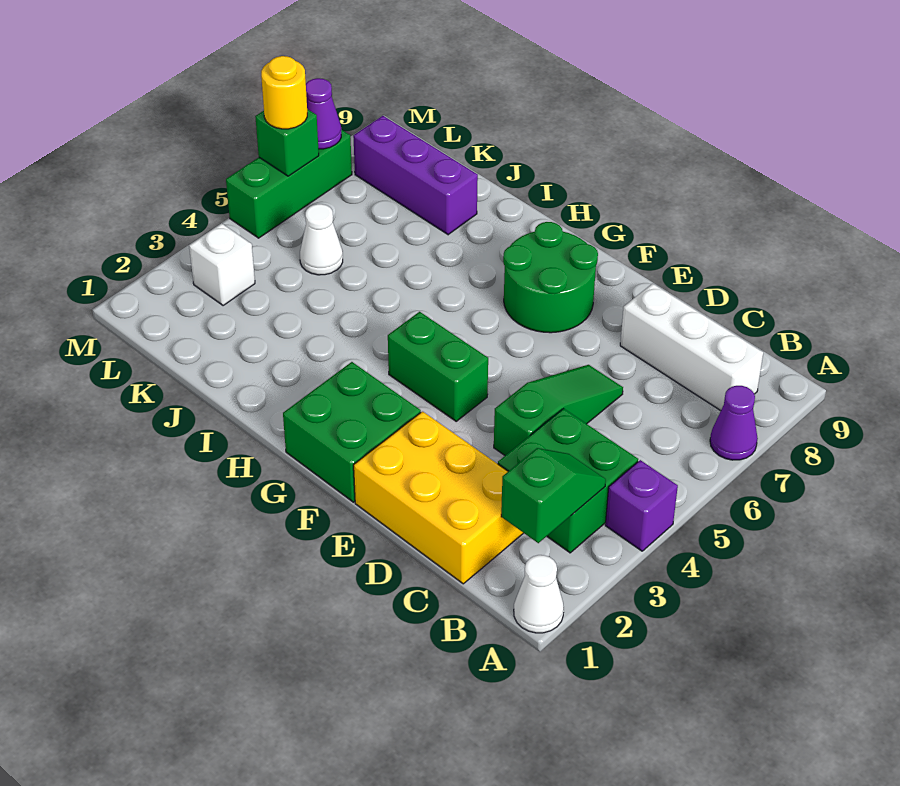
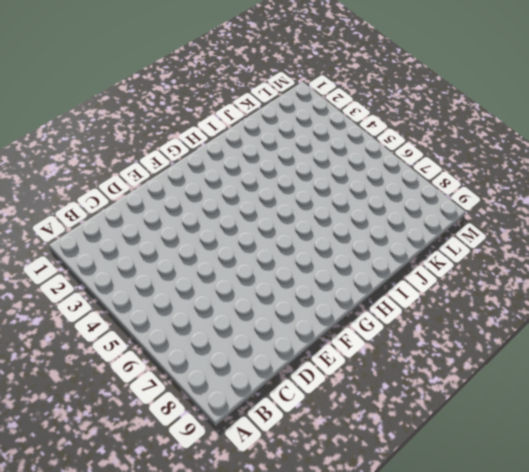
none -> white 1x1 cone [514,555,564,633]
none -> purple 1x1 brick [605,460,678,551]
none -> purple 1x1 cone [710,386,758,460]

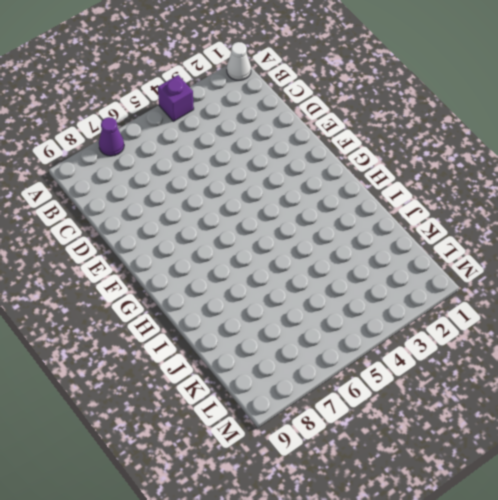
none -> green 2x2 brick [498,409,638,553]
none -> white 1x3 brick [620,283,763,411]
none -> yellow 2x3 brick [354,412,523,584]

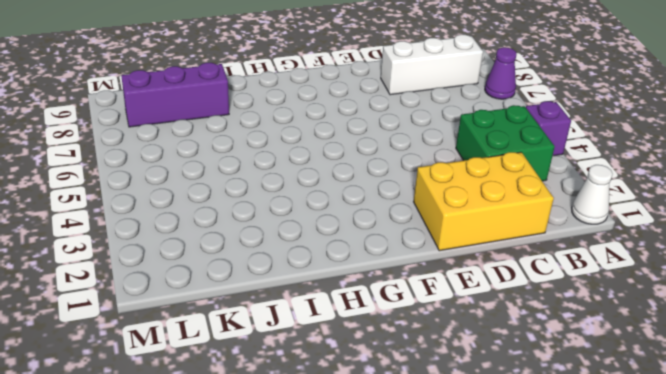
none -> green 1x3 slope [494,365,623,455]
none -> green 2x2 brick [283,362,421,502]
none -> green 1x2 brick [388,312,488,421]

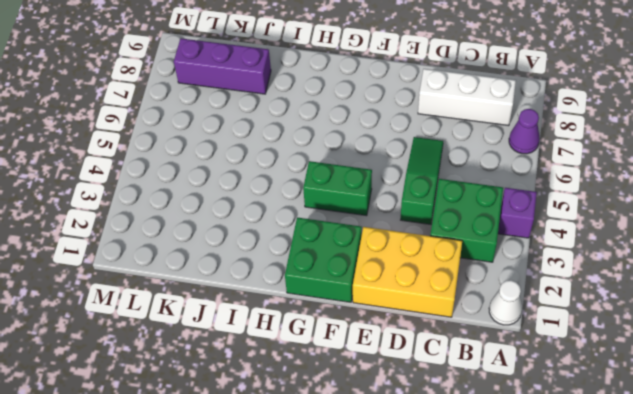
none -> green 2x2 round brick [503,222,598,333]
none -> white 1x1 cone [300,204,343,275]
none -> white 1x1 brick [189,223,255,306]

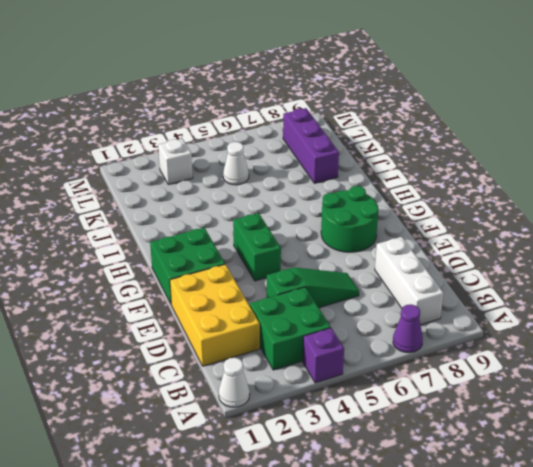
none -> green 1x3 brick [226,130,352,238]
none -> green 1x2 slope [501,448,606,543]
none -> green 1x1 brick [255,109,319,176]

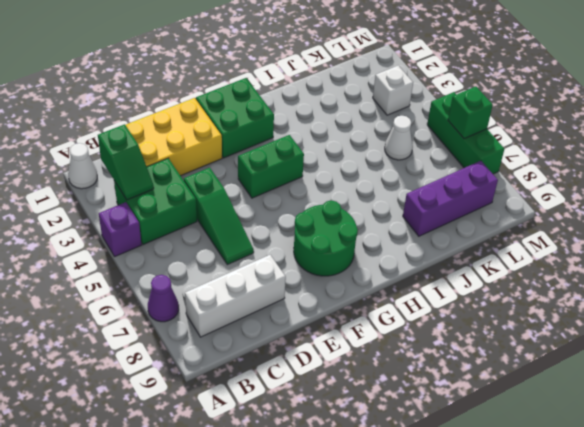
none -> purple 1x1 cone [306,78,341,149]
none -> yellow 1x1 round brick [261,56,307,129]

